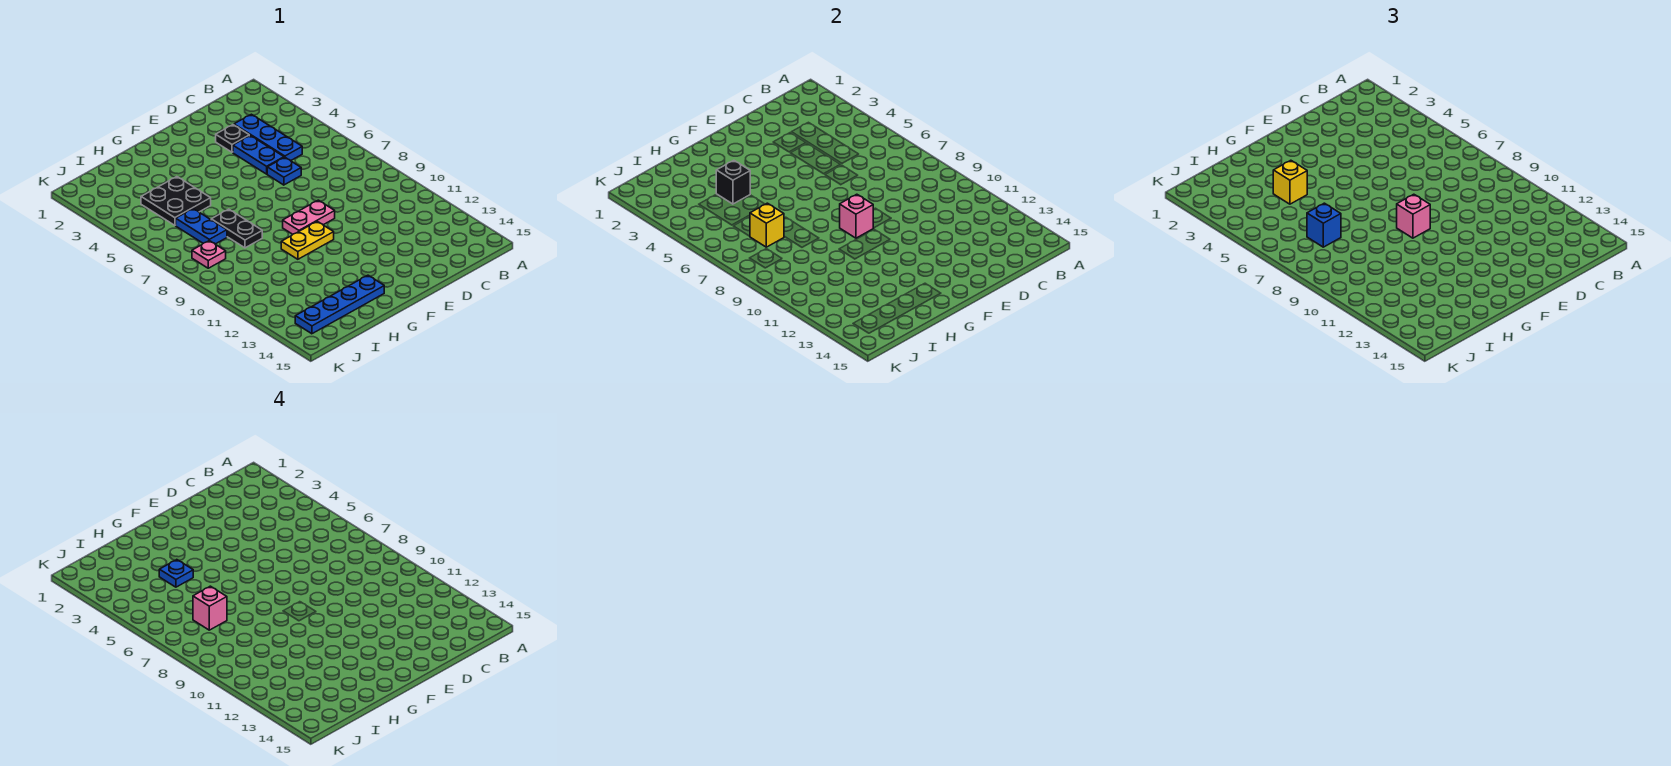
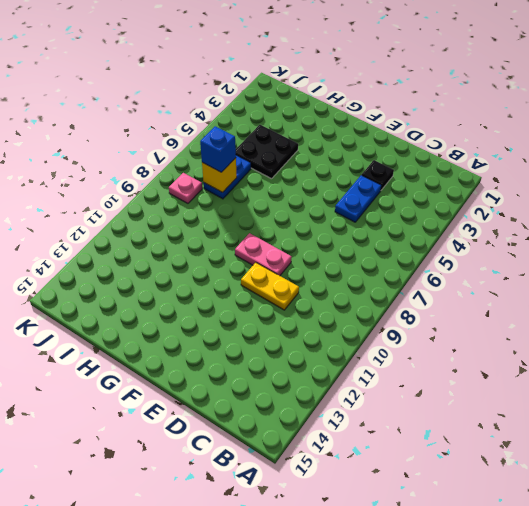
yellow 1x2 plate [241,263,299,310] -> yellow 1x2 plate moved to [281,221,334,259]
none -> blue 1x3 plate [234,114,302,161]
none -> blue 1x1 plate [267,157,301,185]
none -> blue 1x4 plate [295,275,384,334]

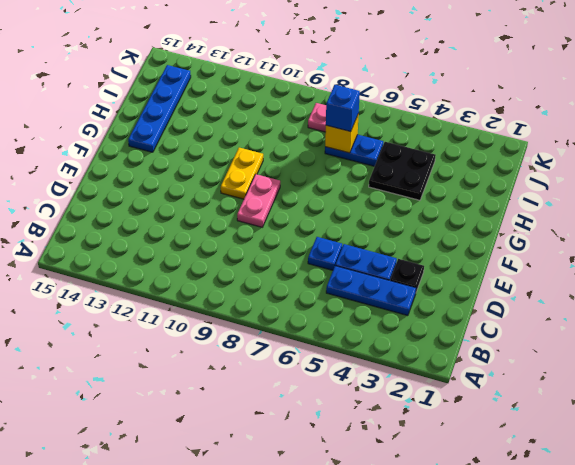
none -> black 1x2 plate [211,209,262,248]
none -> pink 1x1 brick [840,194,873,238]
none -> black 1x1 brick [716,160,750,204]

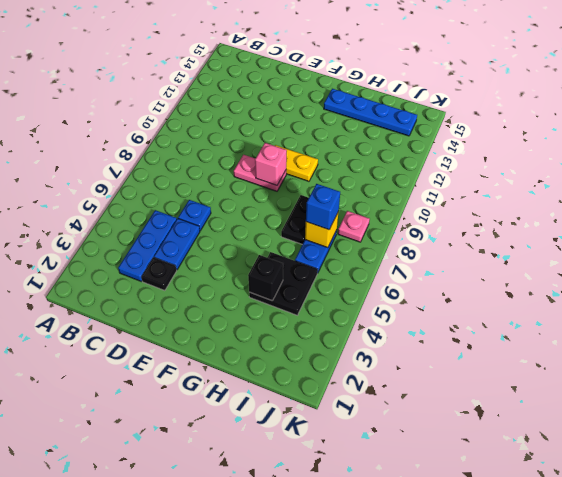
none -> pink 1x1 brick [1397,194,1430,238]
none -> yellow 1x1 brick [1273,160,1307,204]
none -> blue 1x1 plate [159,560,193,587]

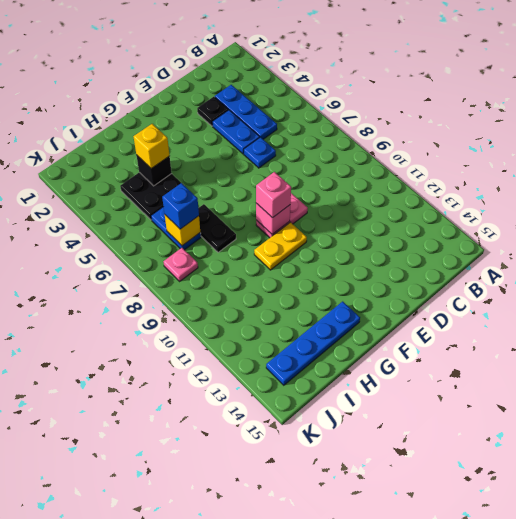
none -> blue 1x1 plate [159,560,193,587]
none -> pink 1x1 brick [193,586,227,630]

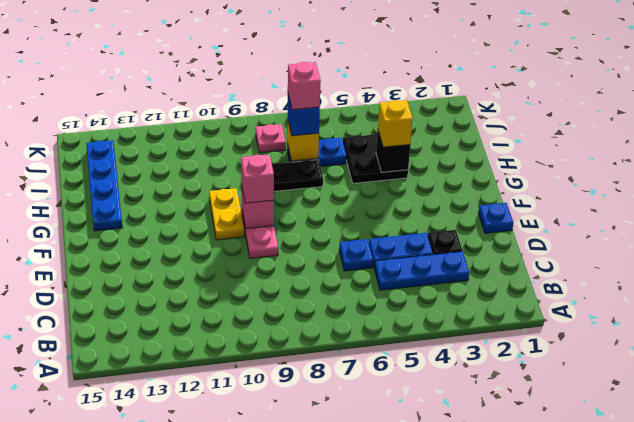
blue 1x1 plate [478,203,513,233] -> blue 1x1 plate moved to [159,560,193,587]

